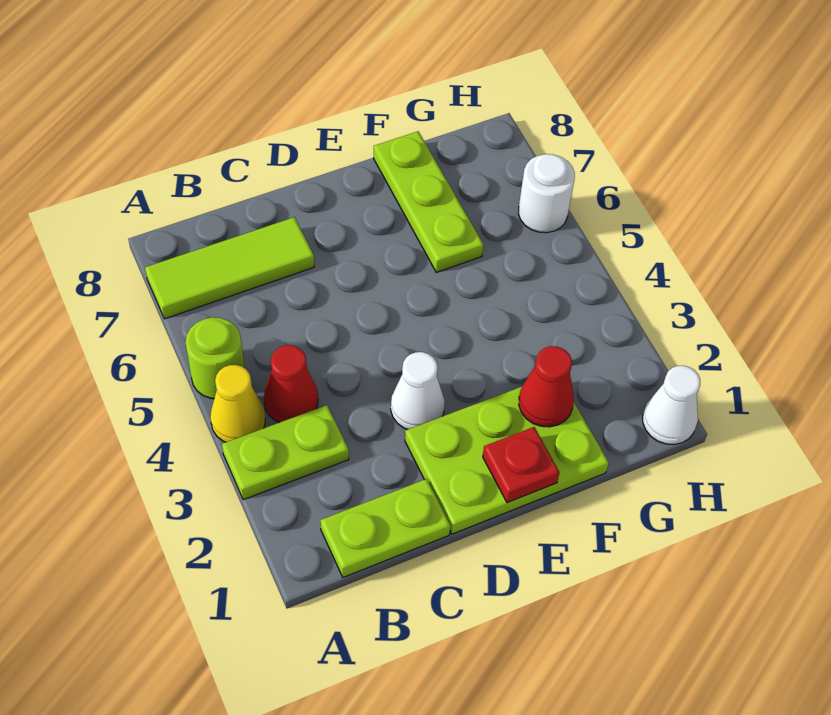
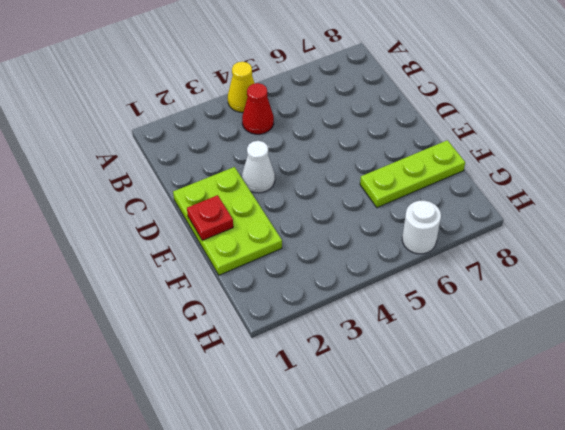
none -> lime 1x2 plate [222,405,349,500]
none -> lime 1x1 round brick [185,317,244,399]
none -> lime 1x3 tile [145,217,314,319]

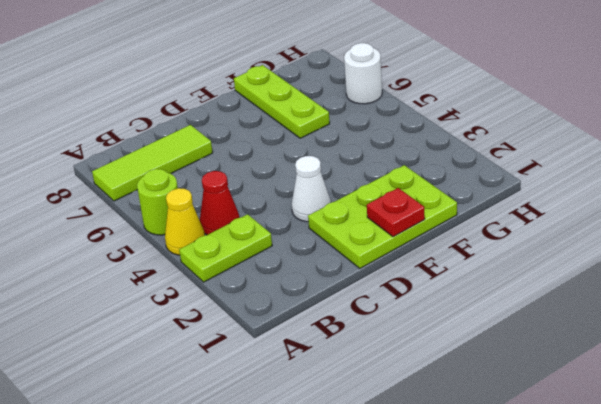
none -> lime 1x2 plate [320,479,450,577]
none -> white 1x1 cone [643,366,700,445]
none -> red 1x1 cone [519,346,574,427]

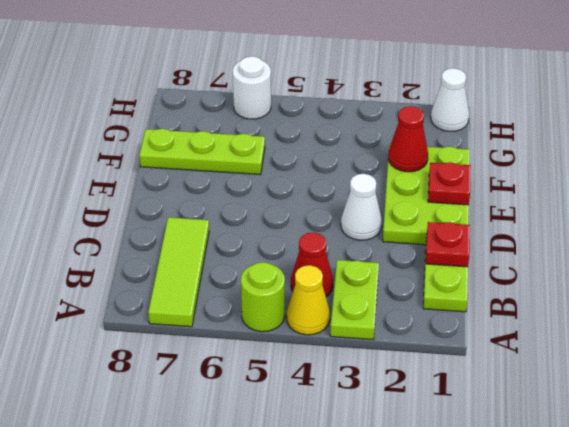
red 1x1 plate [426,222,470,267] -> none

